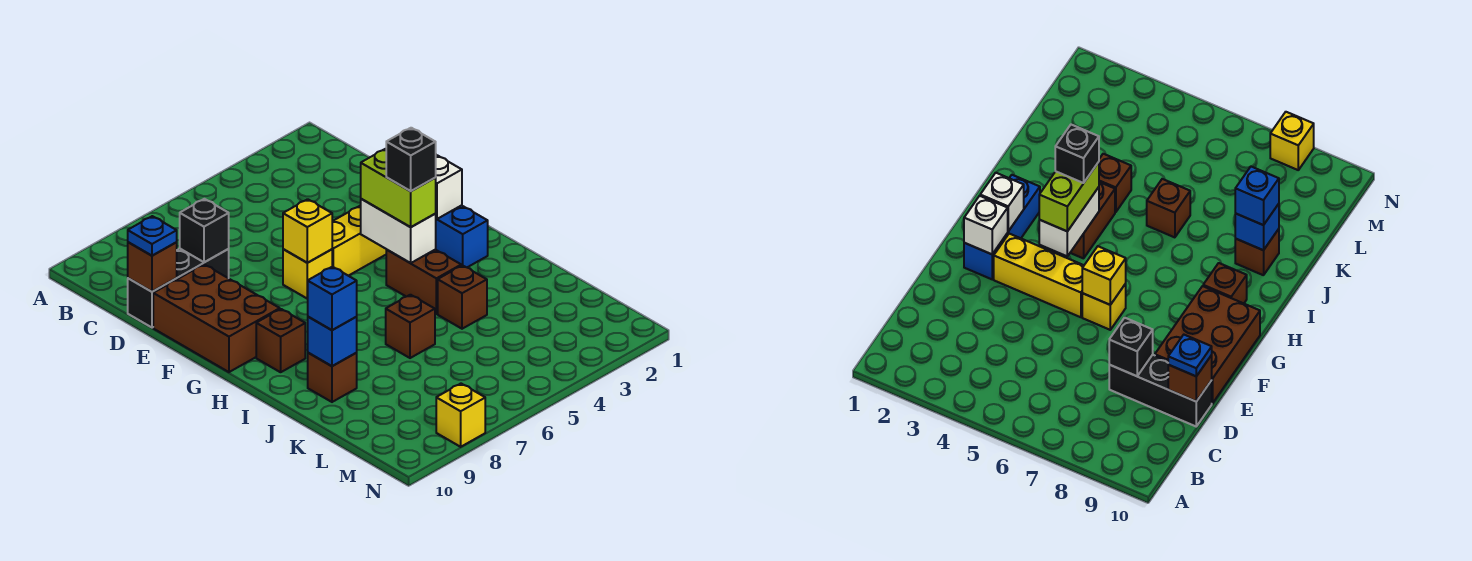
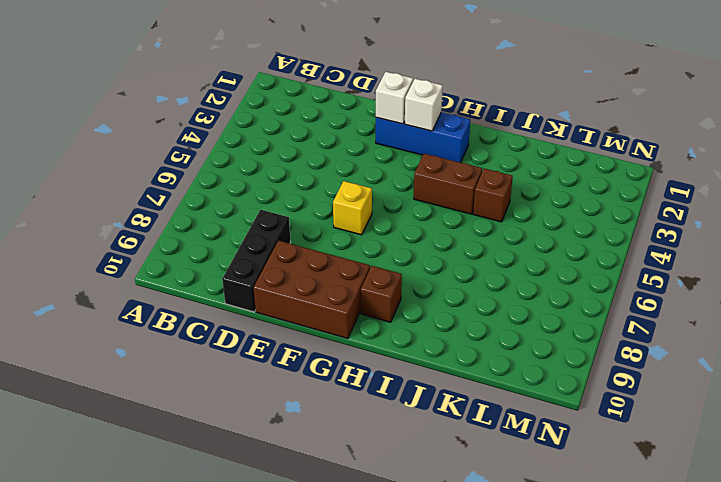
none -> yellow 1x3 brick [332,205,387,276]
none -> brown 1x1 brick [386,295,435,358]
none -> brown 1x1 brick [308,353,357,402]

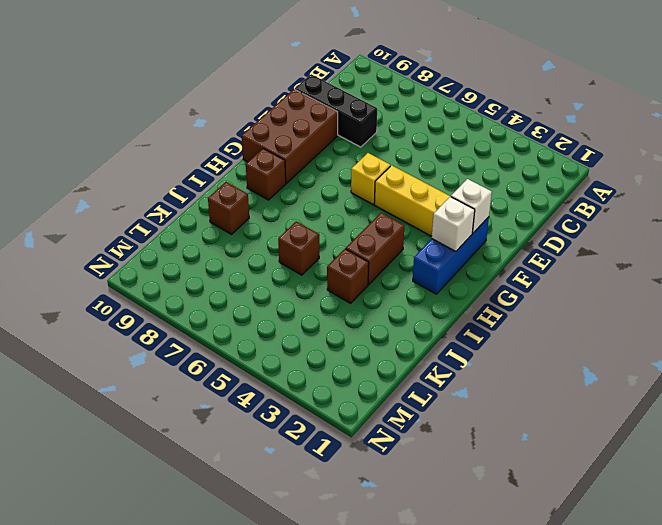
none -> yellow 1x1 brick [436,384,485,447]
none -> black 1x1 brick [180,199,229,262]
none -> brown 1x1 brick [128,242,177,292]

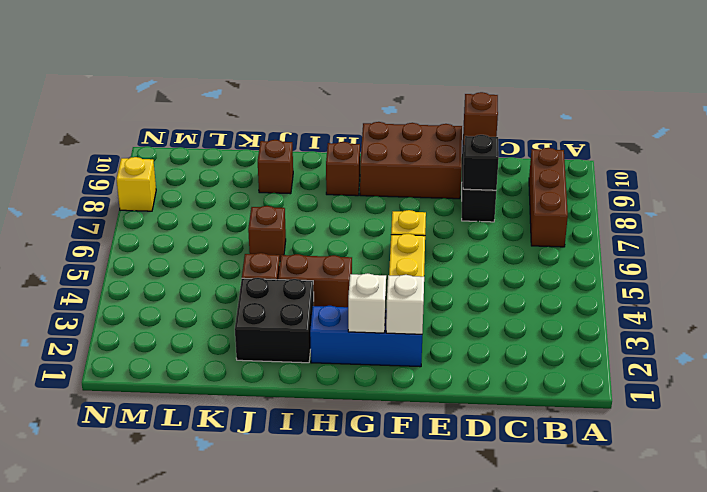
brown 1x3 brick [529,148,568,247] -> none
black 2x2 brick [235,278,314,363] -> none
none -> yellow 1x1 brick [283,199,332,263]
none -> white 1x2 brick [361,199,436,263]
none -> blue 1x1 brick [308,317,357,366]

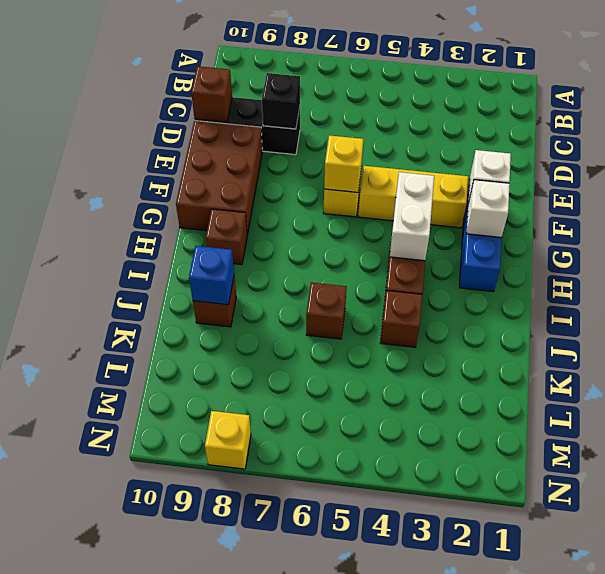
none -> blue 1x1 plate [128,216,177,256]
none -> lime 1x2 brick [361,149,436,227]
none -> blue 1x1 brick [307,267,357,330]

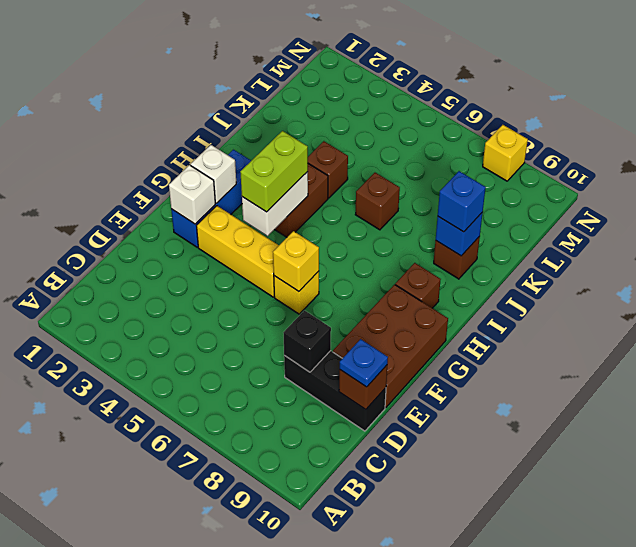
none -> black 1x1 brick [386,128,436,191]

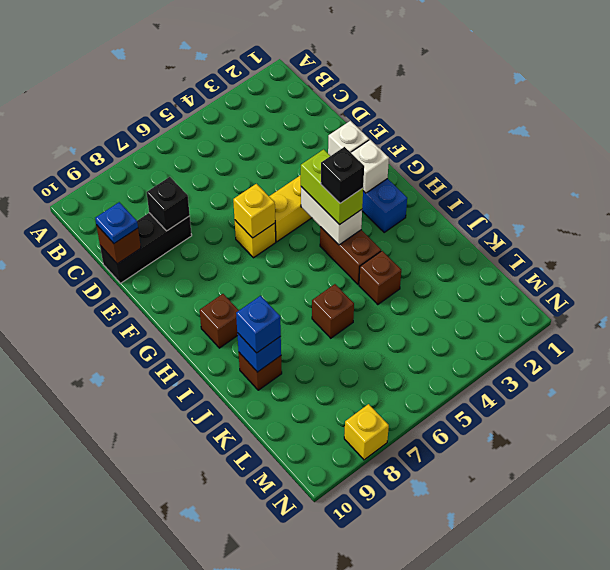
none -> brown 2x3 brick [153,265,280,372]

